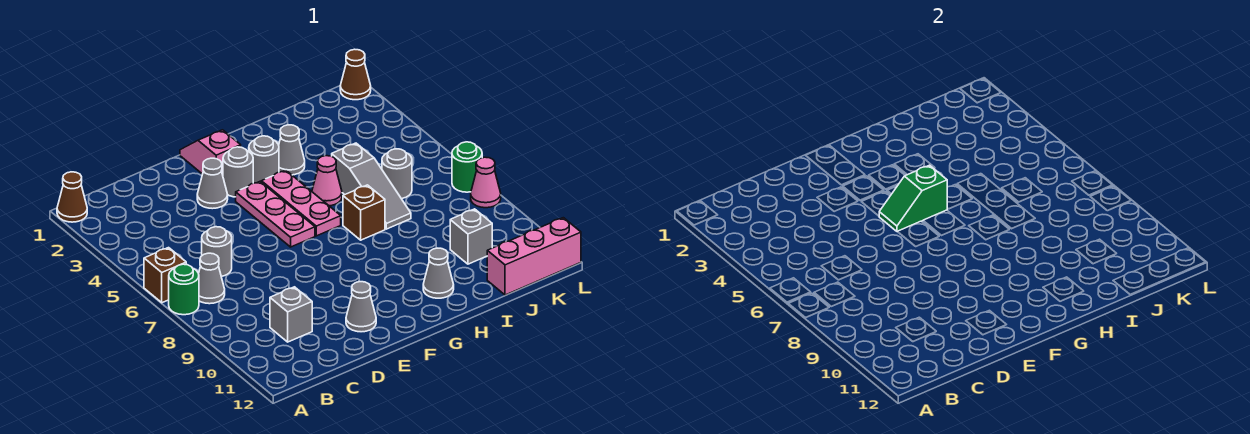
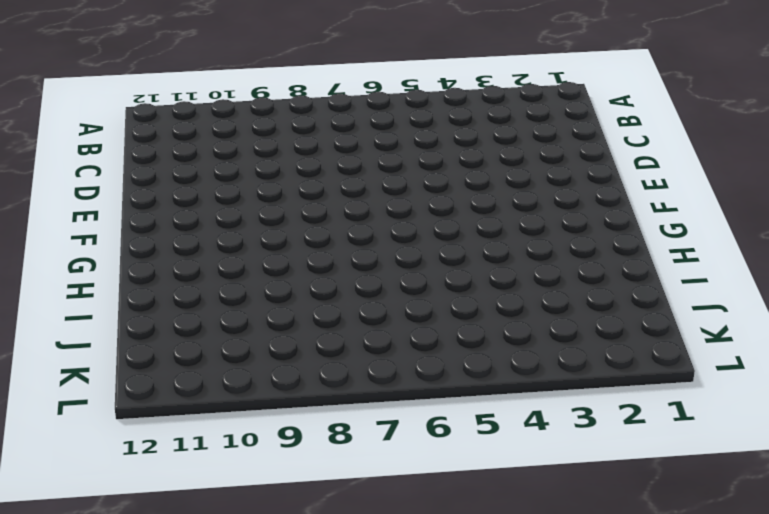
none -> brown 1x1 cone [57,172,87,222]
none -> brown 1x1 brick [144,248,186,303]
none -> green 1x1 round brick [169,264,199,315]

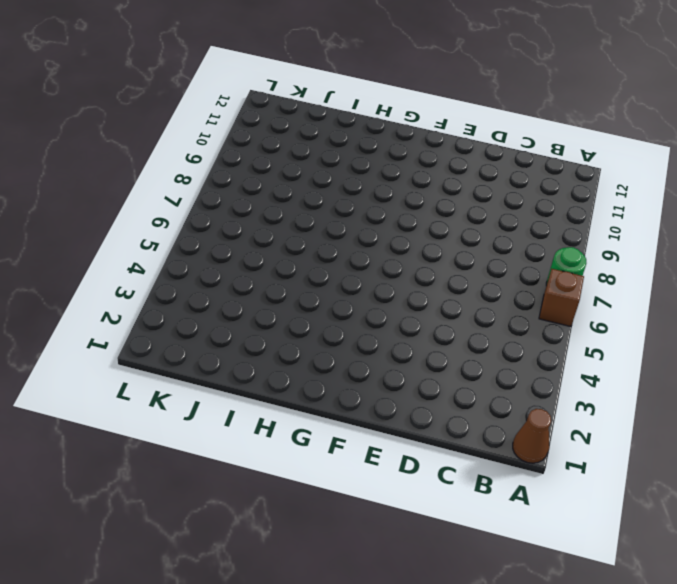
none -> grey 1x1 cone [198,253,225,304]
none -> grey 1x1 round brick [202,227,232,277]
none -> grey 1x1 brick [270,287,312,342]

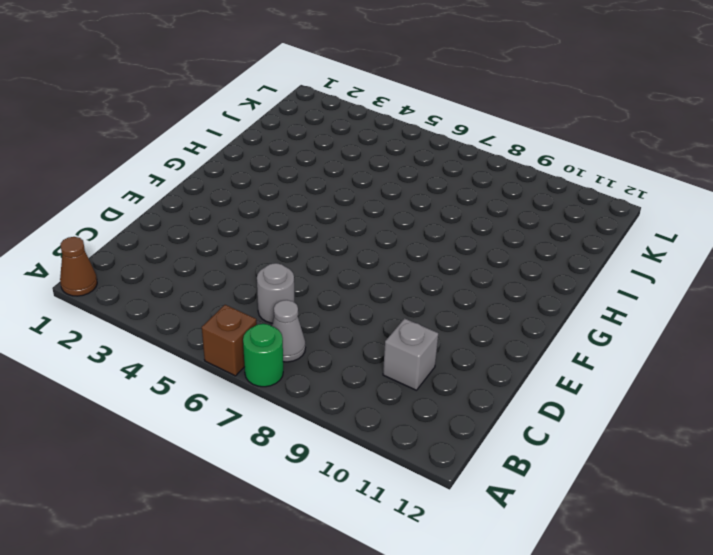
none -> grey 1x1 cone [197,158,228,209]
none -> grey 1x1 cone [346,282,376,332]
none -> pink 1x2 slope [180,130,241,175]

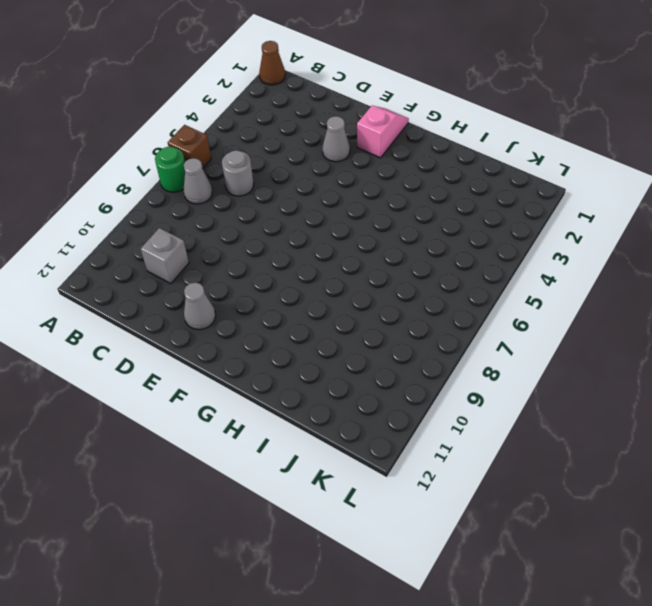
none -> grey 1x1 round brick [223,147,253,197]
none -> pink 1x3 plate [236,182,315,247]
none -> grey 1x1 round brick [248,136,279,183]

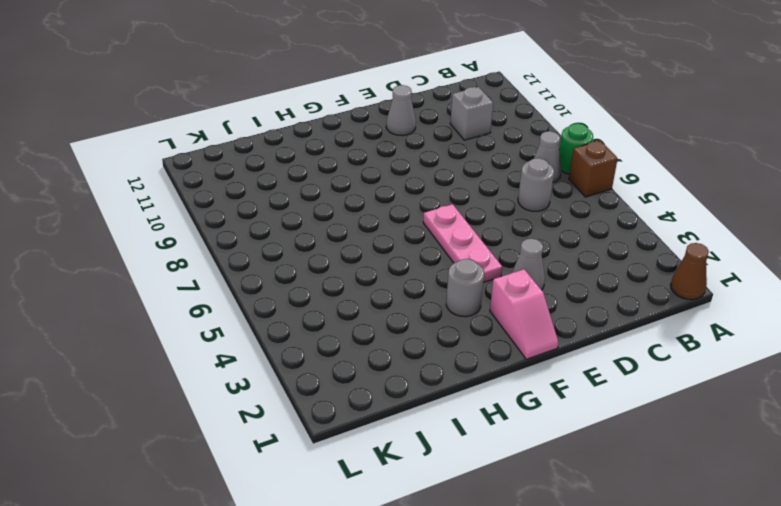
none -> grey 1x1 round brick [223,147,253,197]
none -> pink 1x3 plate [261,170,341,236]
none -> grey 1x1 cone [279,125,305,175]

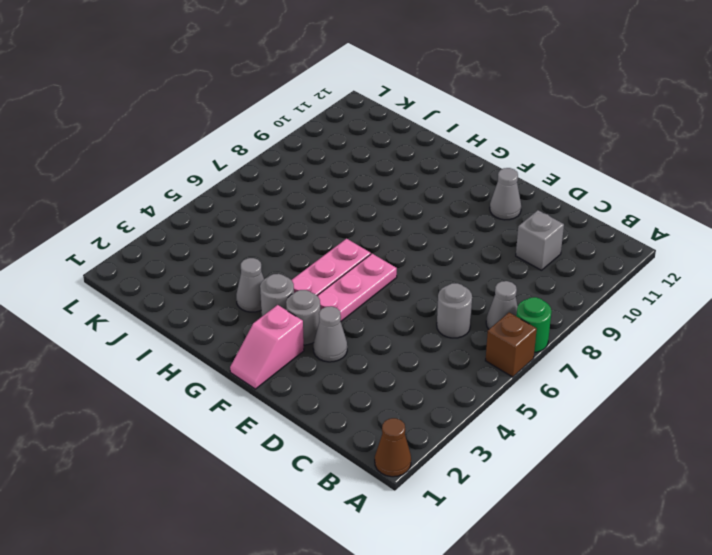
none -> pink 1x1 cone [312,156,342,206]
none -> brown 1x1 brick [343,185,385,240]
none -> grey 1x1 cone [423,248,454,298]

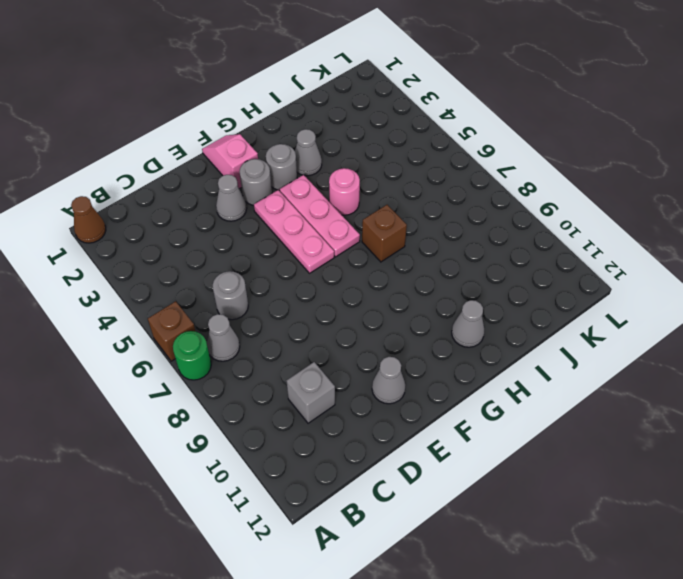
pink 1x1 round brick [329,168,360,215] -> pink 1x1 cone [312,156,342,206]
none -> grey 1x3 slope [332,143,411,229]
none -> grey 1x1 round brick [382,149,412,199]
none -> grey 1x1 brick [450,209,492,264]

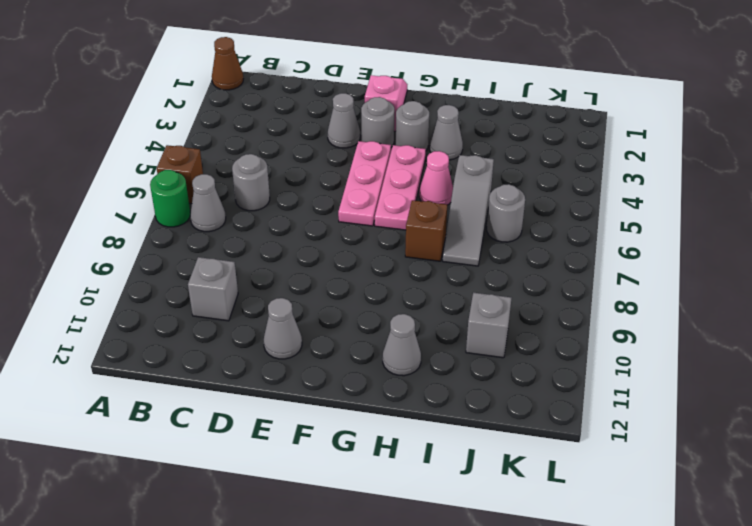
none -> pink 1x3 brick [487,218,581,295]
none -> brown 1x1 cone [340,49,371,100]
none -> green 1x1 round brick [452,142,482,192]

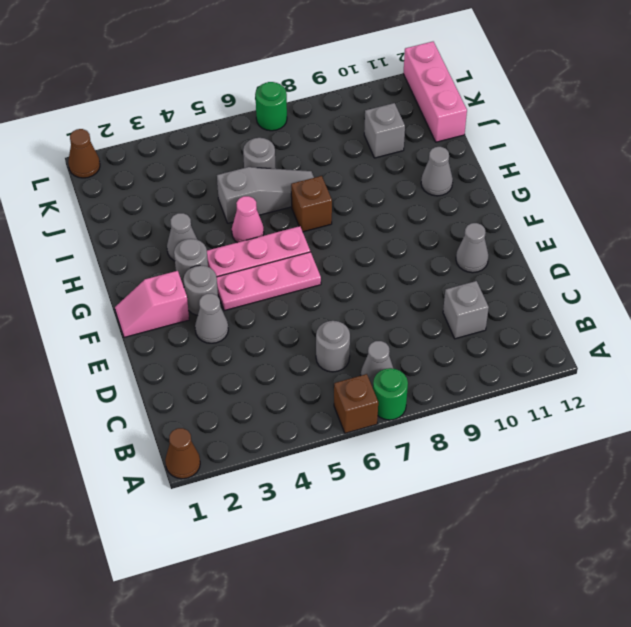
none -> pink 1x1 cone [471,157,501,208]
none -> green 1x2 slope [879,165,947,232]

